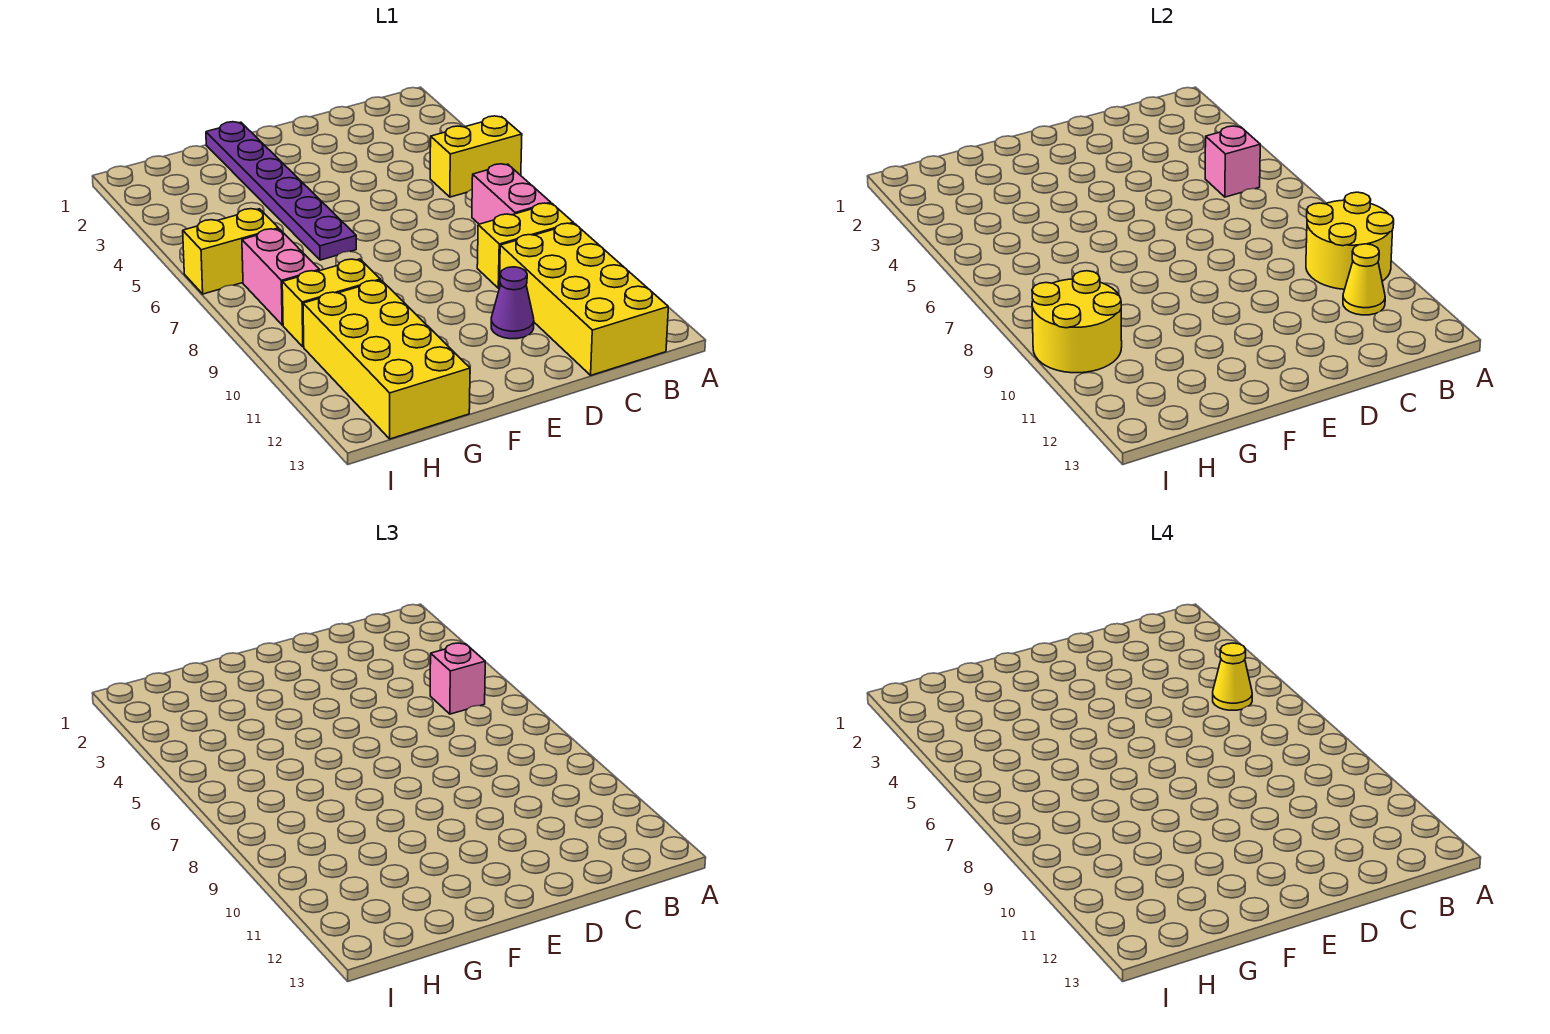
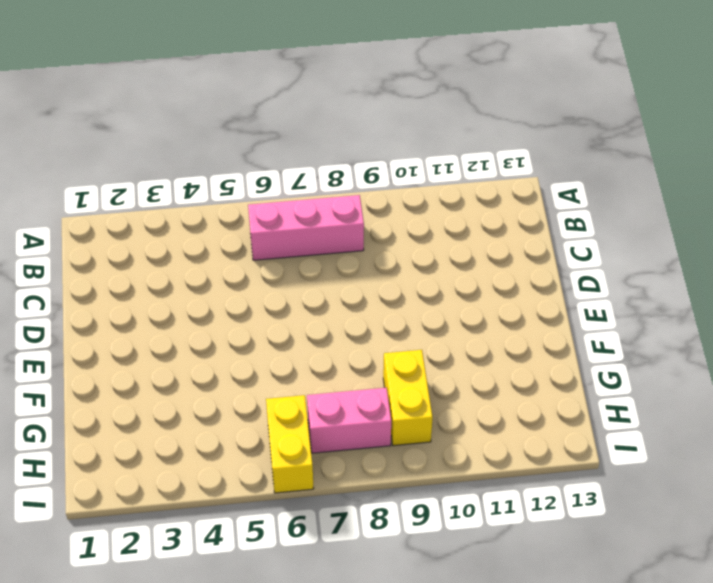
pink 1x3 brick [248,195,364,260] -> pink 1x2 brick [472,164,551,224]
none -> yellow 1x2 brick [430,116,522,197]
none -> yellow 1x2 brick [477,203,573,288]
none -> yellow 2x4 brick [499,223,668,375]

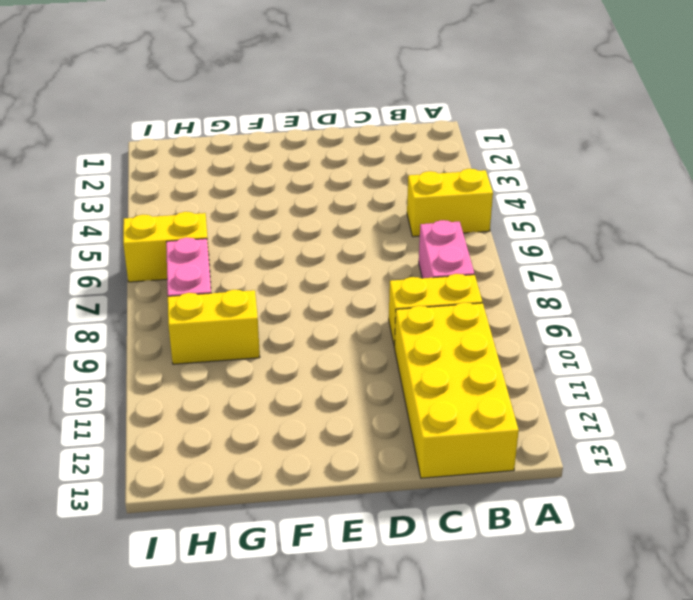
none -> purple 1x1 cone [491,267,534,339]
none -> purple 1x6 plate [206,122,356,260]
none -> yellow 2x4 brick [303,280,470,439]

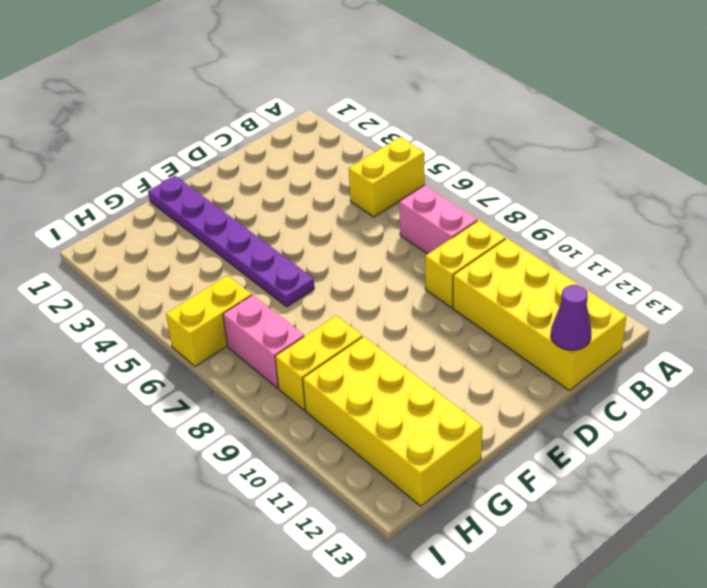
purple 1x1 cone [551,285,592,350] -> purple 1x1 cone moved to [491,267,534,339]
none -> yellow 2x2 round brick [1306,192,1394,289]
none -> pink 1x1 brick [1205,126,1260,197]
none -> yellow 1x1 cone [1343,244,1385,315]

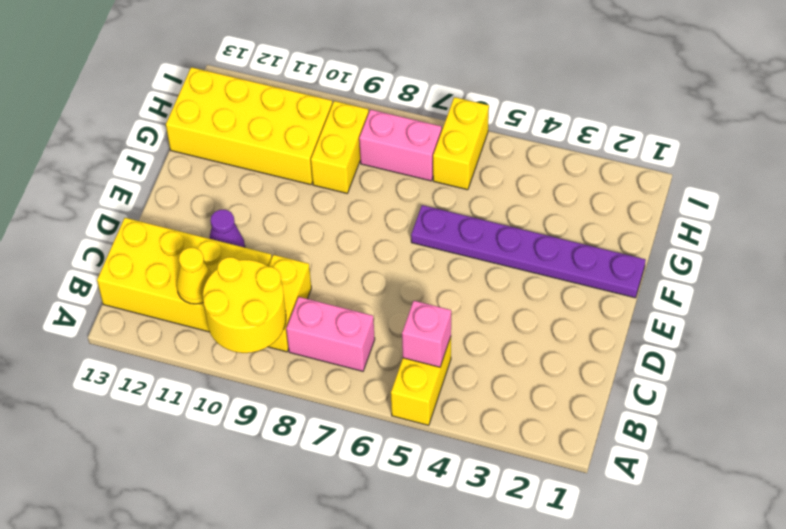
none -> yellow 2x2 round brick [1032,271,1122,373]
none -> pink 1x1 brick [430,643,485,714]
none -> yellow 1x1 cone [1213,643,1252,710]

